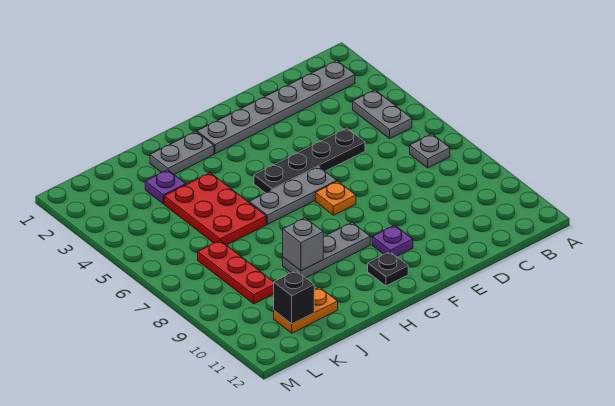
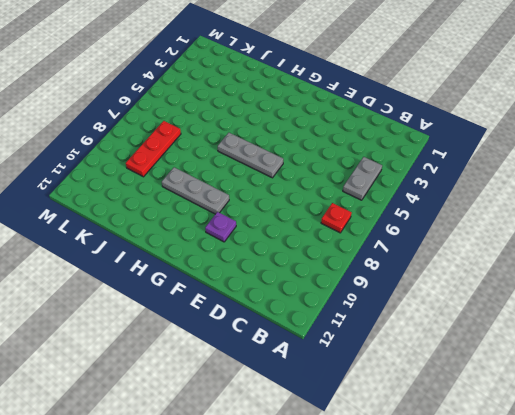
red 1x1 plate [321,203,352,233] -> grey 1x1 plate [410,134,450,168]
none -> grey 1x6 plate [197,61,355,154]
none -> black 1x4 plate [254,128,365,193]
none -> orange 1x1 plate [315,181,356,215]

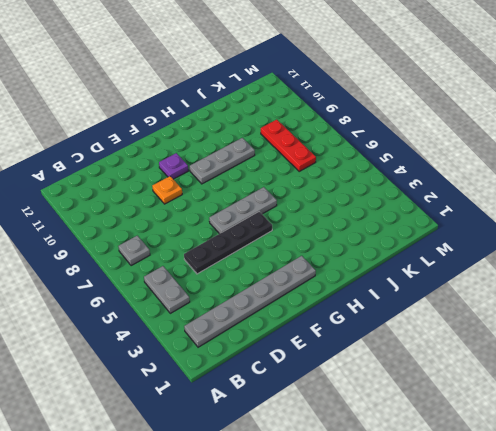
orange 1x1 plate [152,176,182,204] -> orange 1x1 plate moved to [315,181,356,215]
none -> black 1x1 plate [368,252,408,286]
none -> grey 1x2 plate [150,132,214,174]
none -> red 2x3 plate [164,173,266,245]

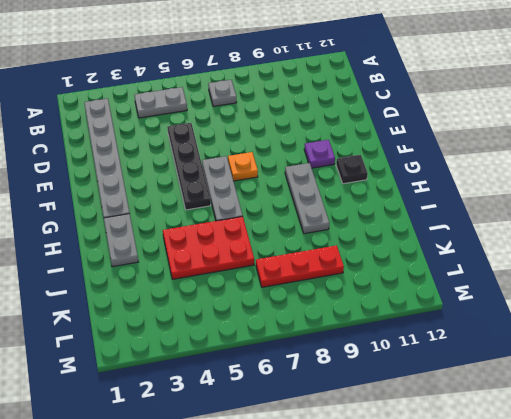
none -> purple 1x1 plate [145,170,186,204]
none -> orange 1x2 plate [274,287,338,333]
none -> grey 1x1 brick [283,218,323,271]

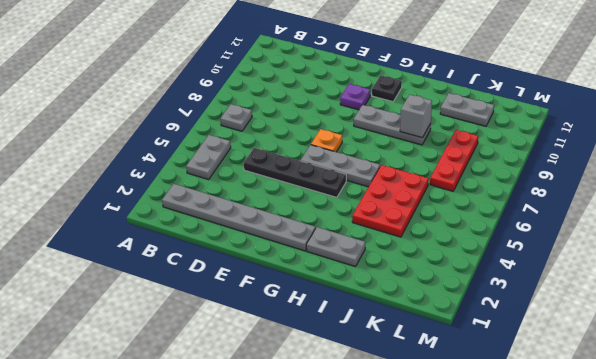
grey 1x2 plate [440,93,494,126] -> orange 1x2 plate [274,287,338,333]
none -> purple 1x1 plate [145,170,186,204]
none -> black 1x1 brick [274,271,314,324]

